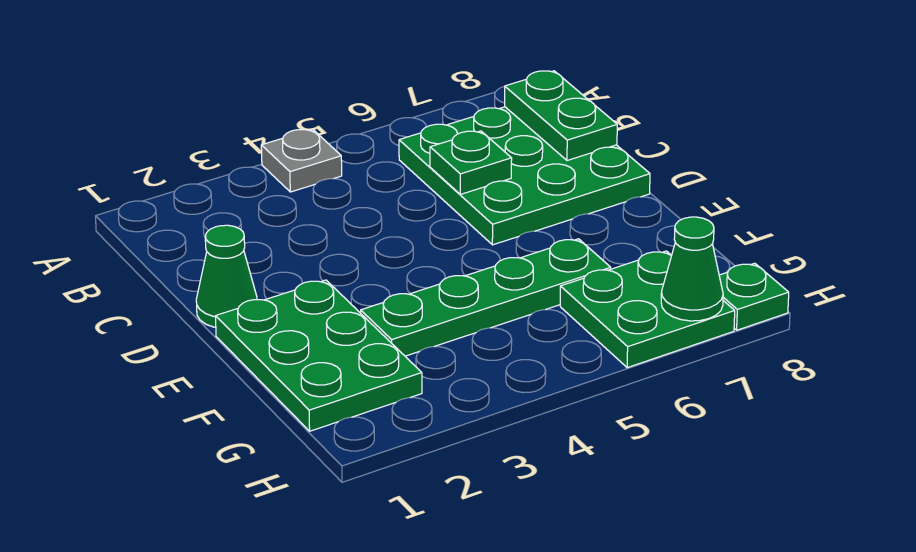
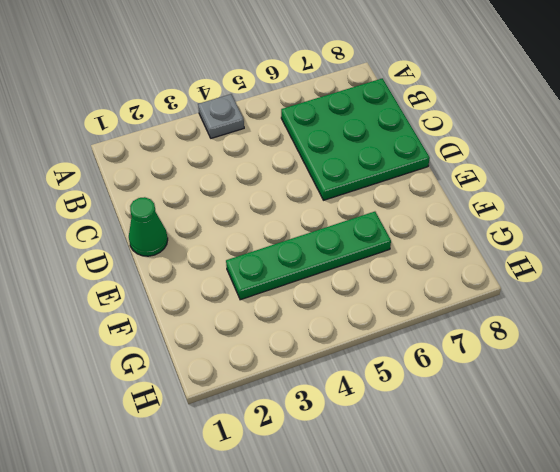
none -> green 2x3 plate [215,280,422,431]
none -> green 2x2 plate [560,251,735,368]

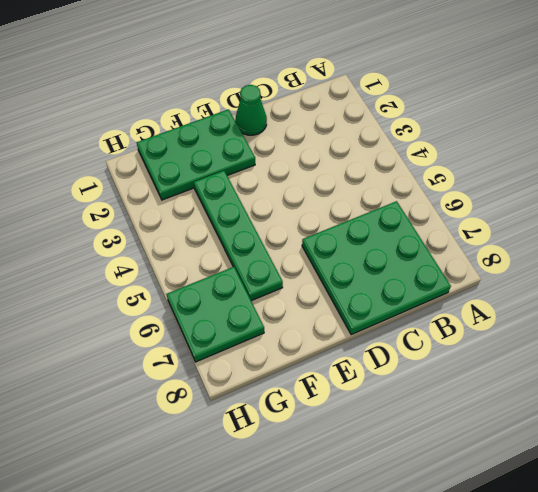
none -> grey 1x1 plate [261,129,342,192]
none -> green 1x1 plate [719,263,789,330]

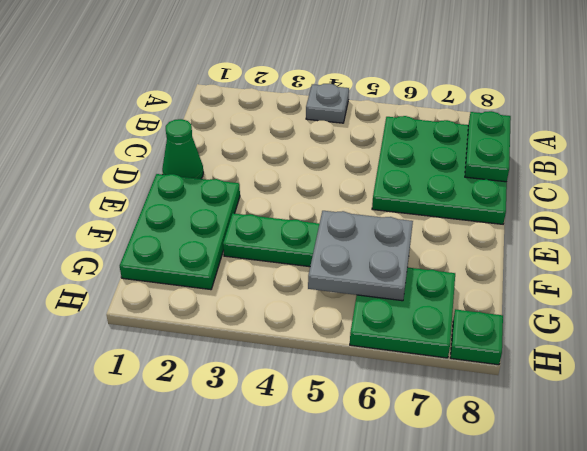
grey 2x2 plate [308,211,413,301] -> none
none -> green 1x1 plate [430,131,512,194]
none -> green 1x1 cone [661,217,723,321]

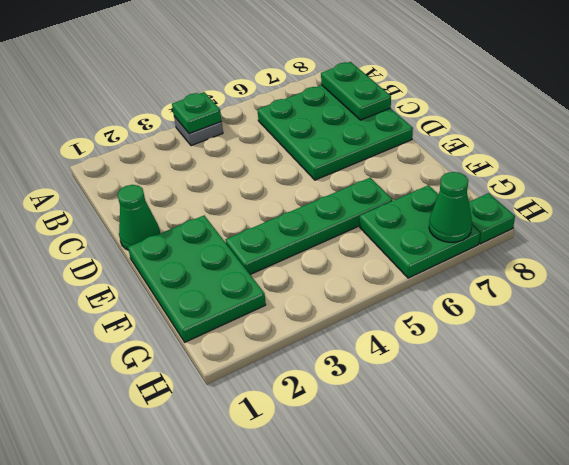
green 1x1 plate [172,92,222,134] -> green 1x1 plate moved to [430,131,512,194]

